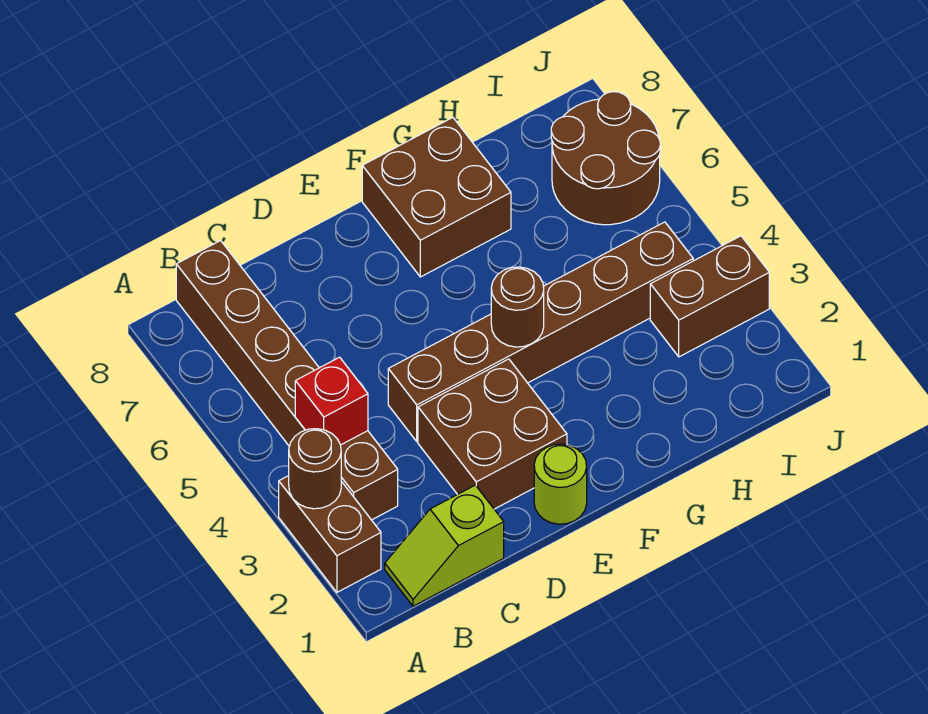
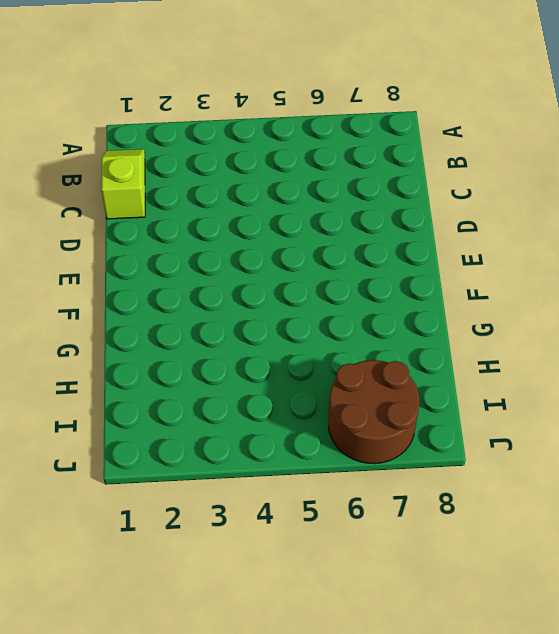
none -> brown 1x2 brick [279,476,381,592]
none -> brown 1x6 brick [176,241,398,520]
none -> brown 2x2 brick [418,359,567,509]

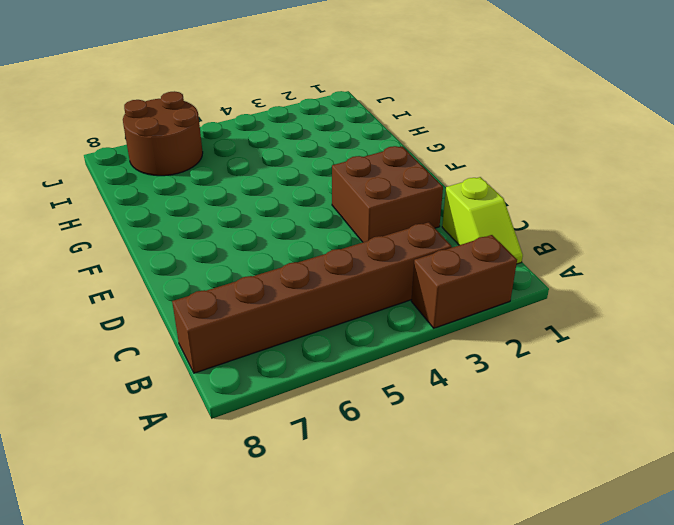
none -> brown 1x6 brick [388,222,693,441]
none -> lime 1x1 round brick [534,444,587,524]
none -> brown 2x2 brick [362,117,511,277]

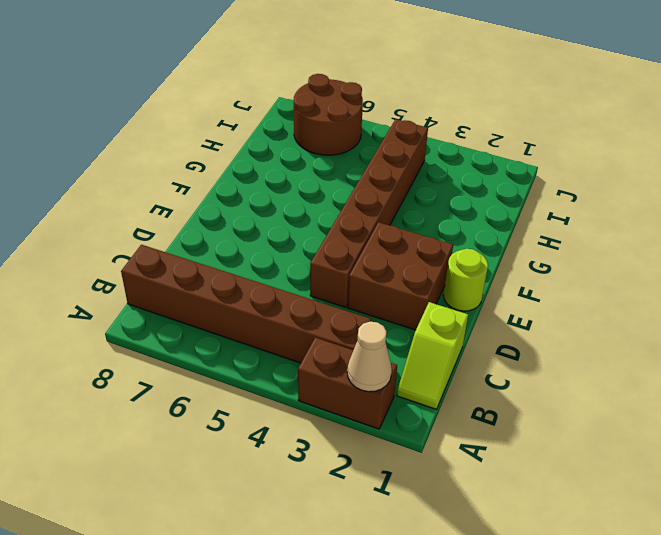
tan 1x1 cone [347,322,392,392] -> none
none -> brown 2x2 brick [362,117,511,277]
none -> brown 1x2 brick [650,236,769,357]
none -> brown 1x1 round brick [289,429,341,509]

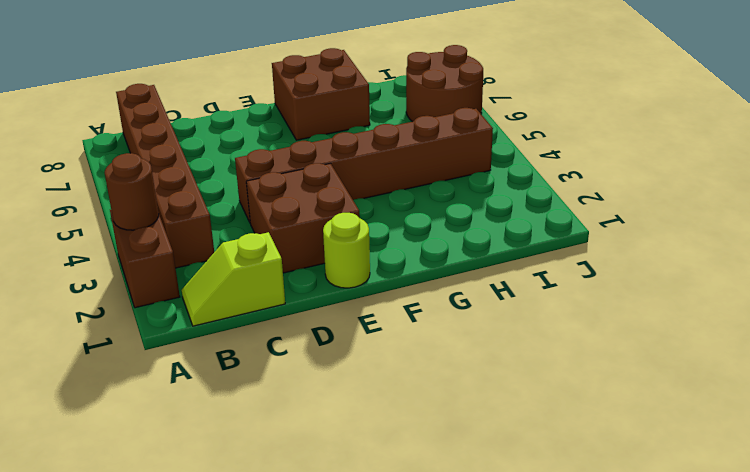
none -> brown 1x2 brick [650,236,769,357]
none -> red 1x1 brick [295,357,368,445]
none -> brown 1x1 round brick [491,267,544,347]

